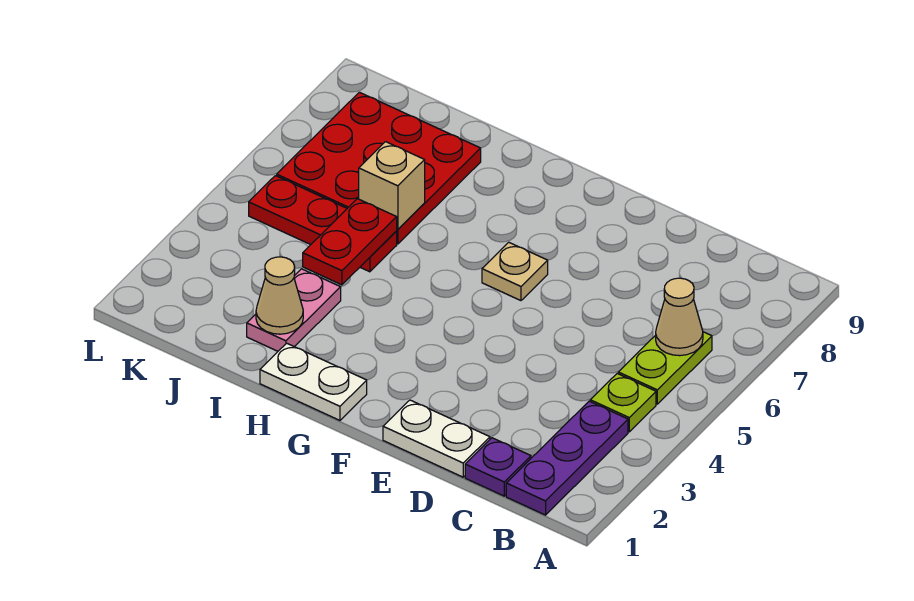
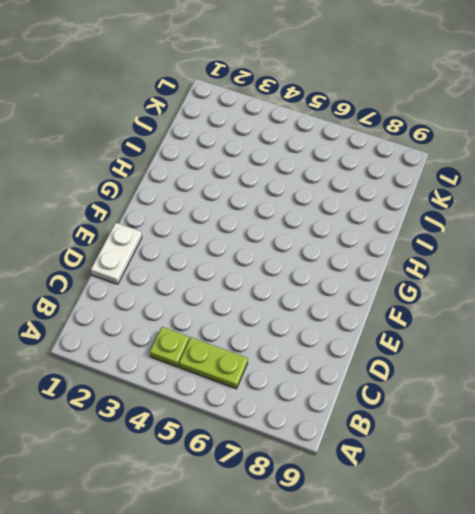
none -> purple 1x3 plate [506,401,628,515]
none -> purple 1x1 plate [465,438,531,496]
none -> tan 1x1 plate [482,242,548,301]

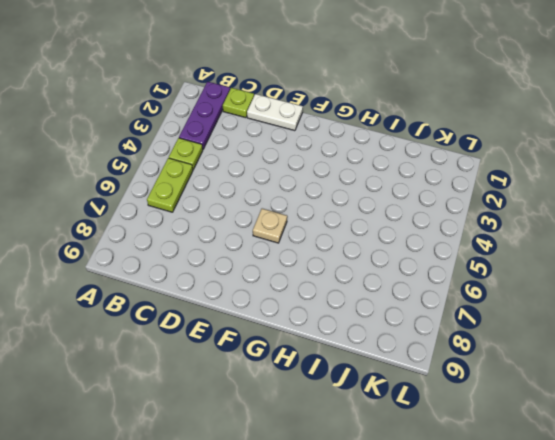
lime 1x1 plate [223,88,254,118] -> purple 1x1 plate [465,438,531,496]
none -> white 1x2 plate [260,343,367,420]
none -> pink 1x2 plate [247,269,341,351]
none -> red 1x3 plate [249,176,397,272]

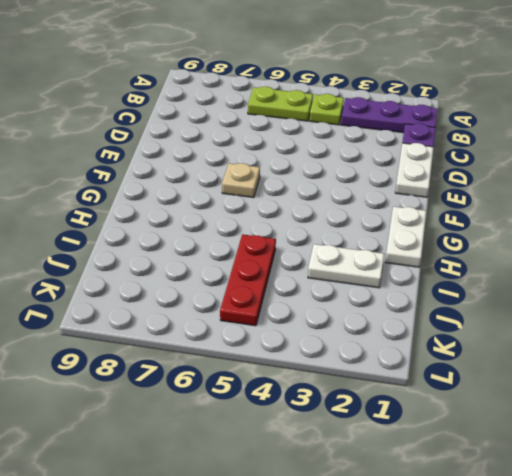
white 1x2 plate [308,244,384,288] -> pink 1x2 plate [247,269,341,351]
none -> red 3x3 plate [277,92,481,244]
none -> tan 1x1 cone [656,278,703,356]
none -> tan 1x1 cone [256,257,303,334]

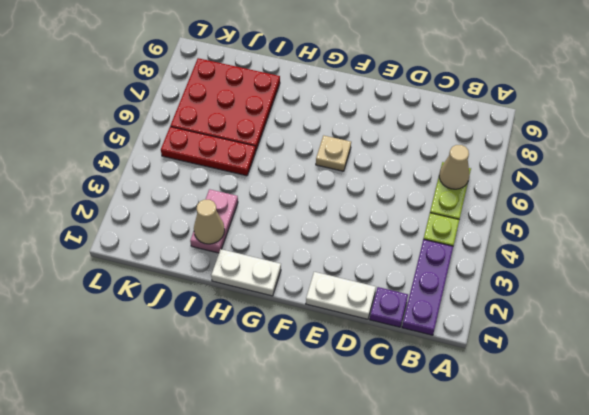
none -> red 1x2 plate [303,199,397,285]
none -> tan 1x1 brick [359,142,425,229]

